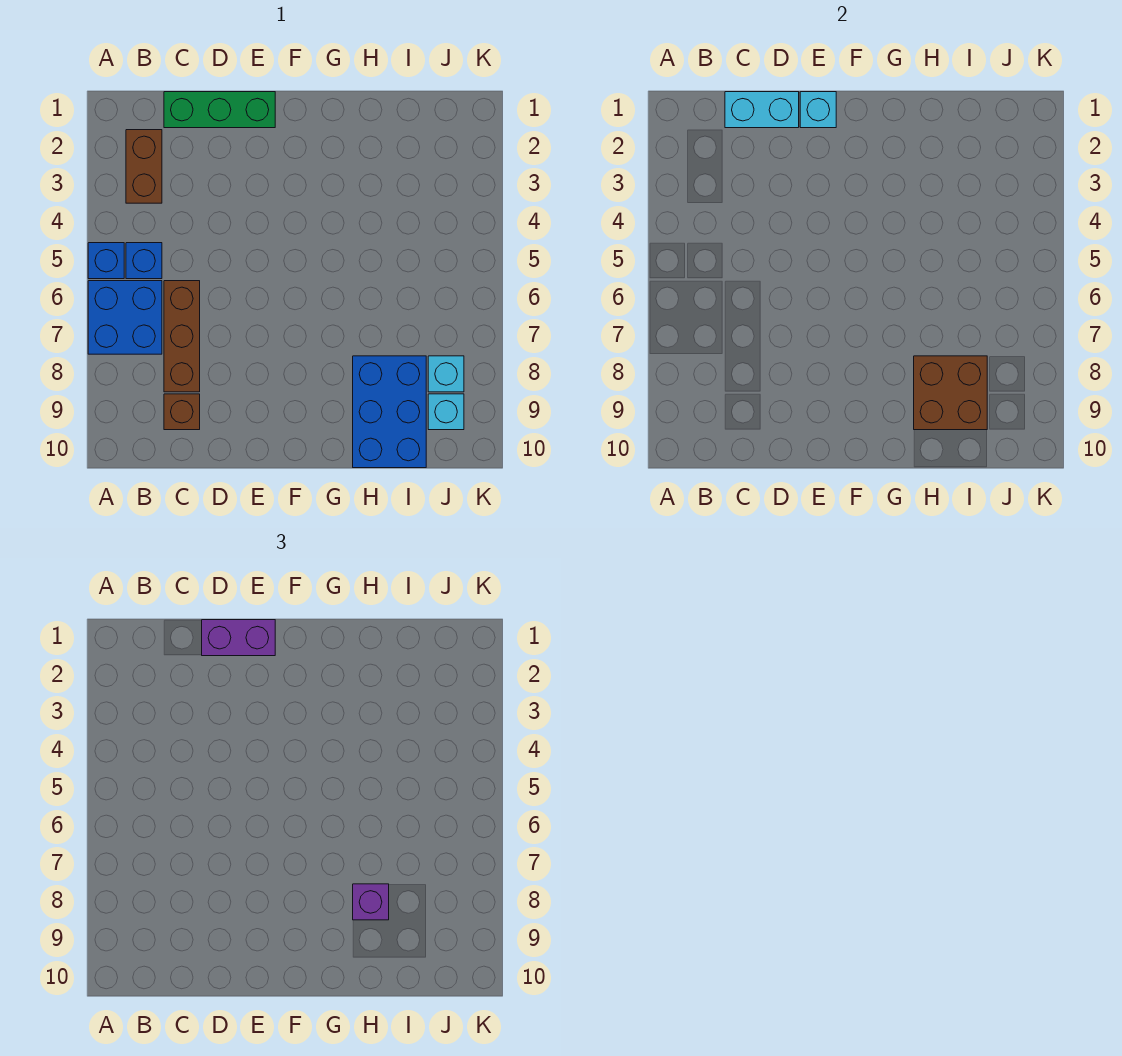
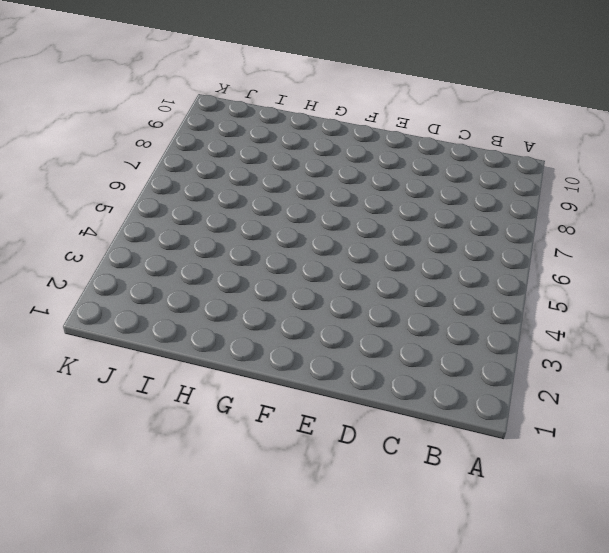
none -> blue 1x1 brick [88,243,124,279]
none -> blue 2x2 brick [88,281,162,354]
none -> brown 1x2 brick [126,130,162,203]

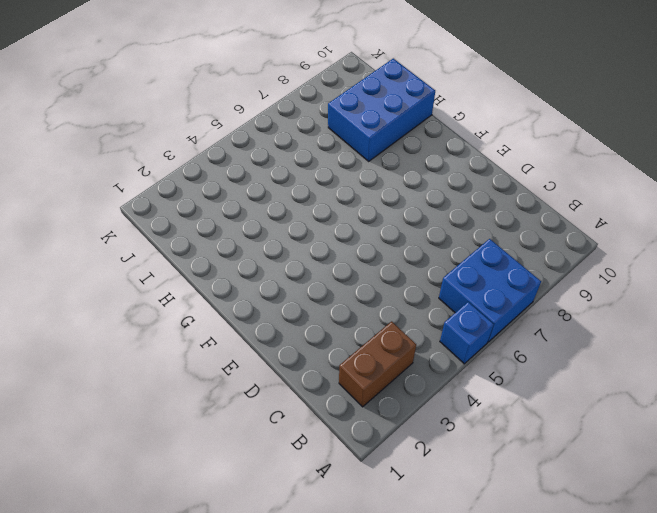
none -> blue 1x1 brick [126,243,162,279]
none -> green 1x3 brick [164,92,275,128]
none -> brown 1x3 brick [164,281,200,392]

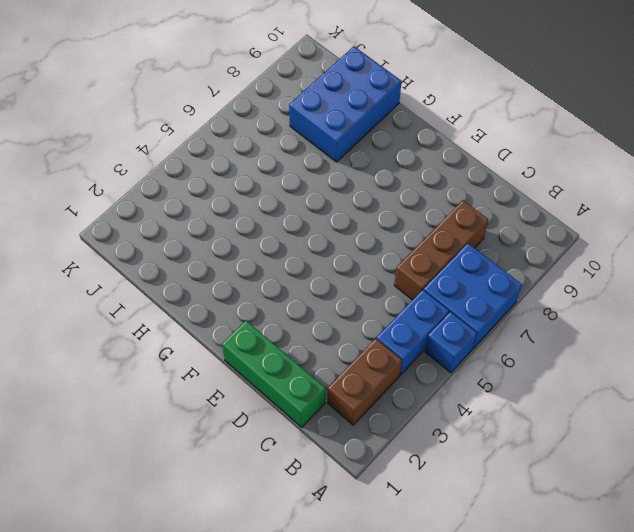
blue 1x2 brick [377,290,449,375] -> blue 1x1 brick [126,243,162,279]
none -> brown 1x1 brick [164,394,200,430]
none -> cyan 1x1 brick [428,356,464,392]
none -> cyan 1x1 brick [428,394,464,430]

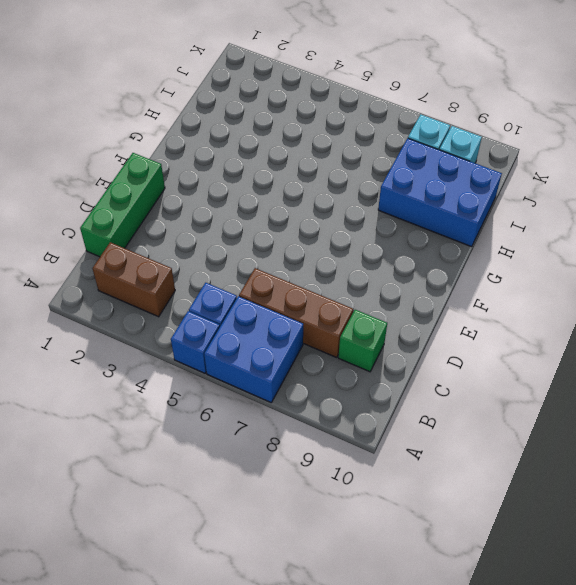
green 1x1 brick [338,310,387,372] -> brown 1x1 brick [164,394,200,430]
none -> cyan 1x2 brick [725,92,799,128]
none -> cyan 1x1 brick [800,92,836,128]
none -> brown 2x2 brick [914,356,987,430]

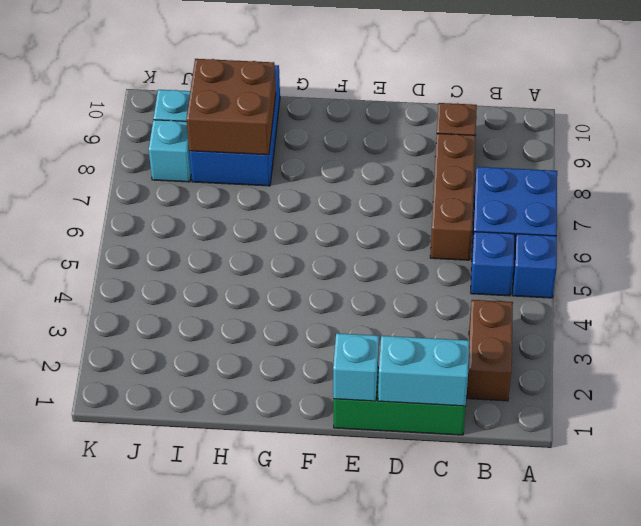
none -> purple 1x2 brick [202,620,275,656]
none -> purple 1x1 brick [353,884,389,920]

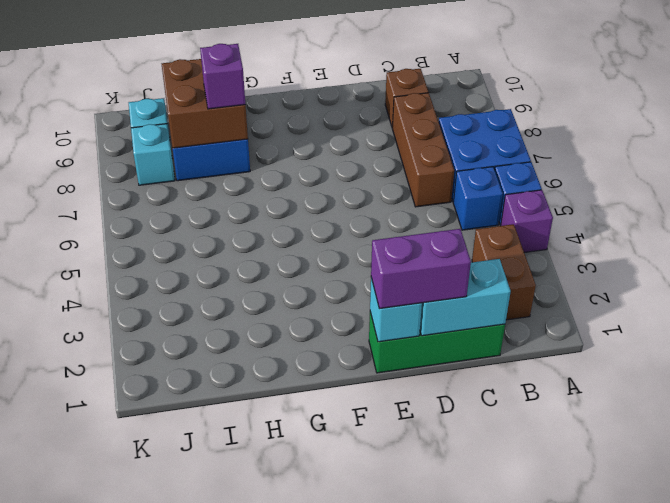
purple 1x1 brick [501,190,553,253] -> none

